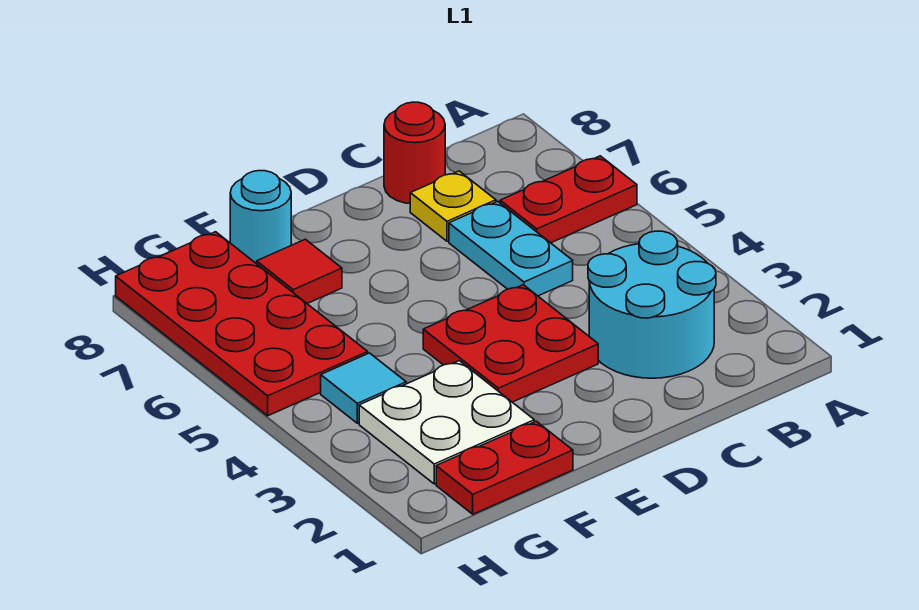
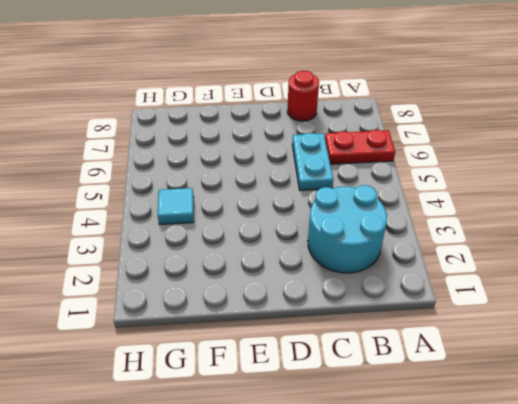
none -> yellow 1x1 plate [410,171,496,241]
none -> red 2x2 plate [423,285,598,402]
none -> red 1x2 plate [436,421,573,514]

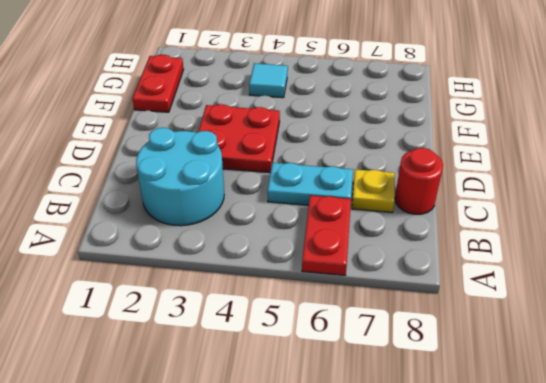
none -> white 2x2 plate [359,361,534,484]
none -> red 1x1 tile [257,239,342,303]
none -> cyan 1x1 round brick [230,171,291,264]

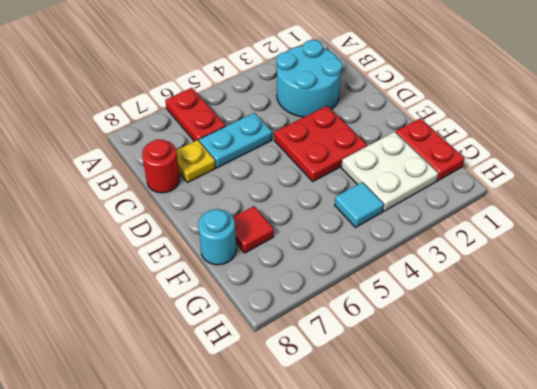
none -> red 2x4 plate [116,232,368,416]

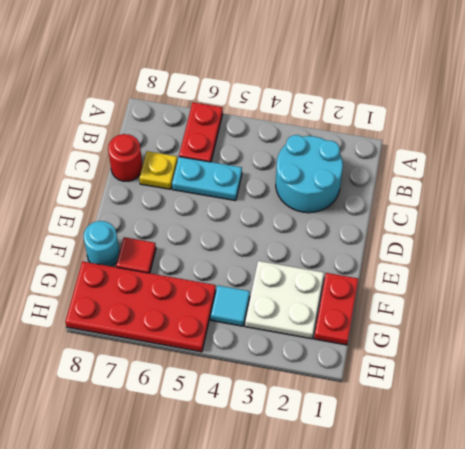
none -> red 2x2 plate [423,285,598,402]

